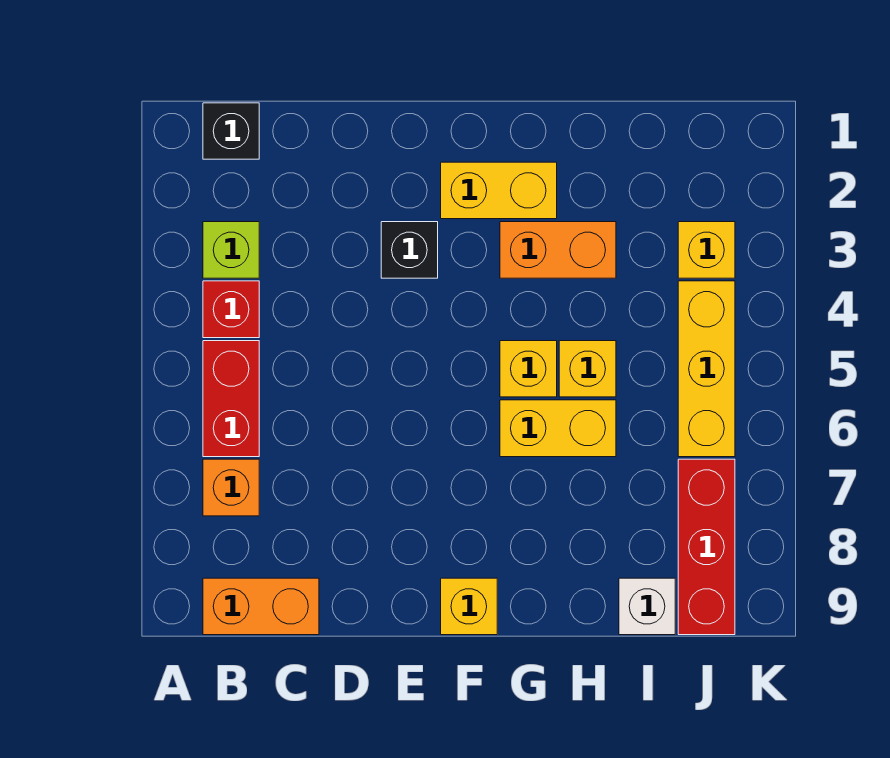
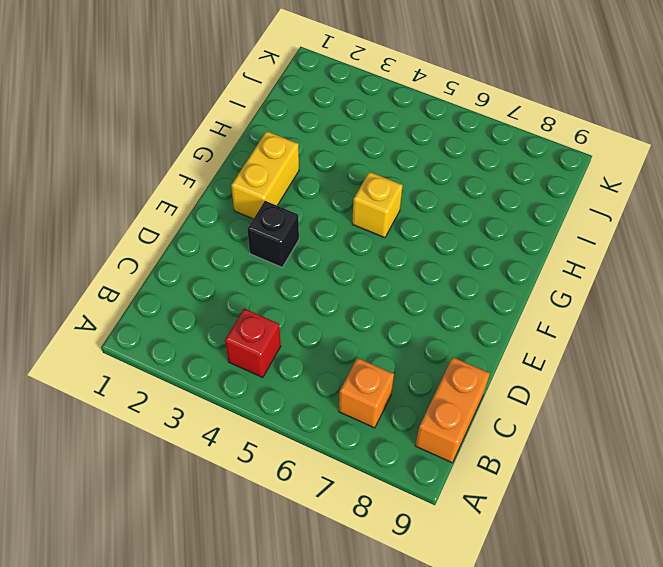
none -> black 1x1 brick [203,103,259,159]
none -> lime 1x1 brick [203,222,259,278]
none -> red 1x2 brick [203,341,259,457]

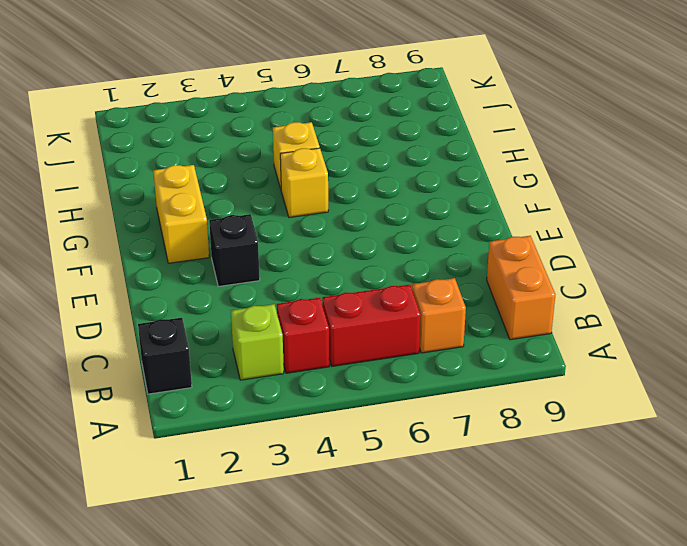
none -> yellow 1x1 brick [441,578,497,635]
none -> orange 1x2 brick [500,222,616,278]
none -> yellow 1x2 brick [500,400,616,457]

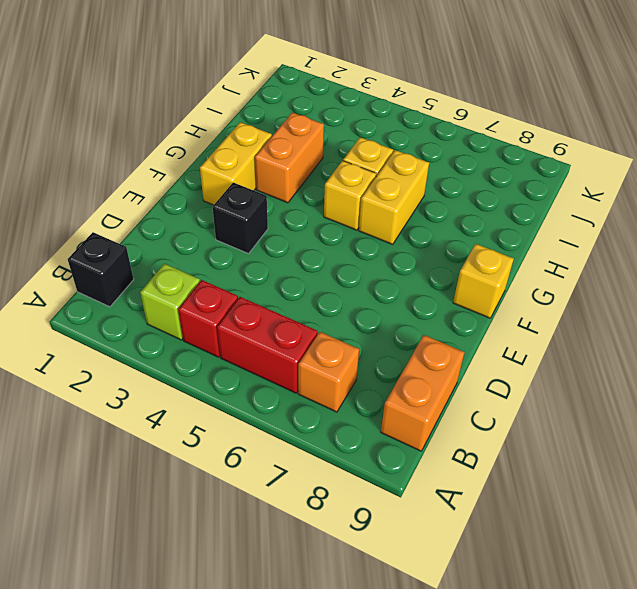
none -> white 1x1 brick [619,578,675,635]
none -> yellow 1x1 brick [678,222,735,278]
none -> yellow 1x3 brick [678,281,735,457]

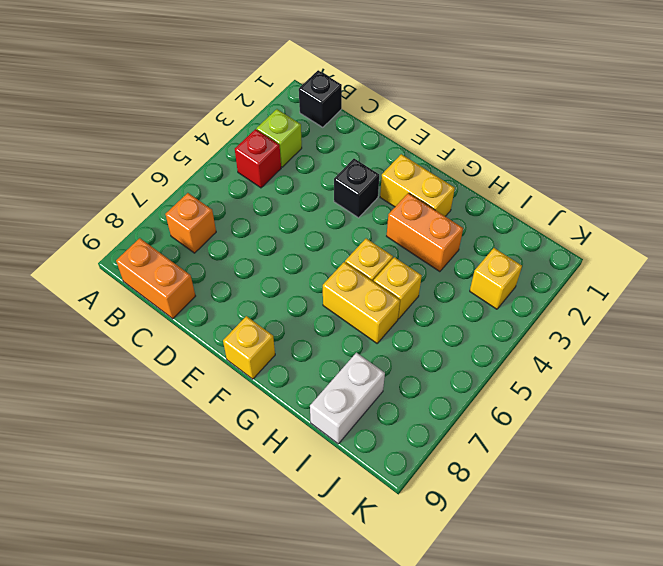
white 1x2 brick [310,353,385,444] -> white 1x1 brick [619,578,675,635]
none -> red 1x2 brick [203,341,259,457]
none -> yellow 1x3 brick [678,281,735,457]
none -> red 1x3 brick [678,459,735,635]

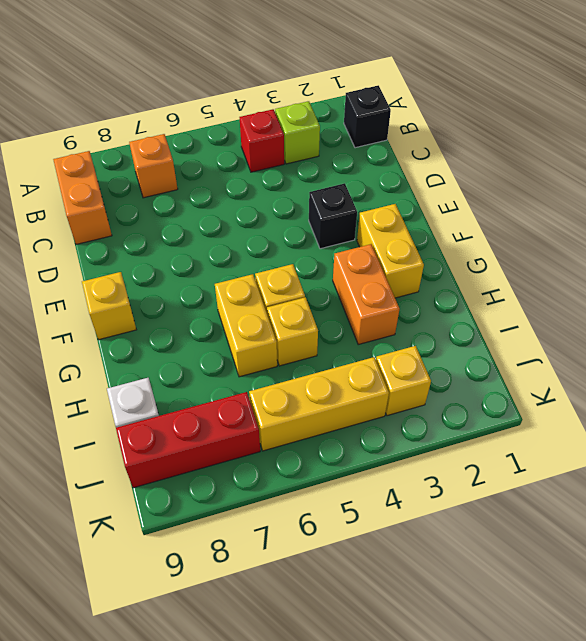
none -> red 1x2 brick [203,341,259,457]

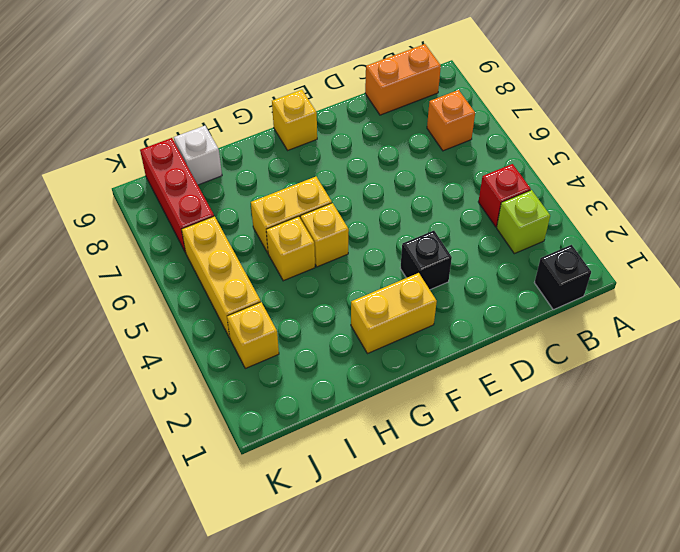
none -> red 1x2 brick [203,341,259,457]
none -> orange 1x2 brick [500,222,616,278]

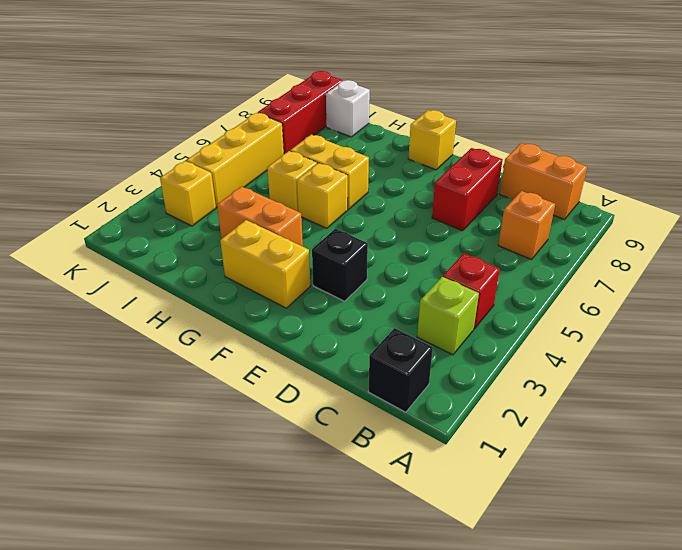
red 1x2 brick [432,148,502,231] -> red 1x2 brick moved to [203,341,259,457]

